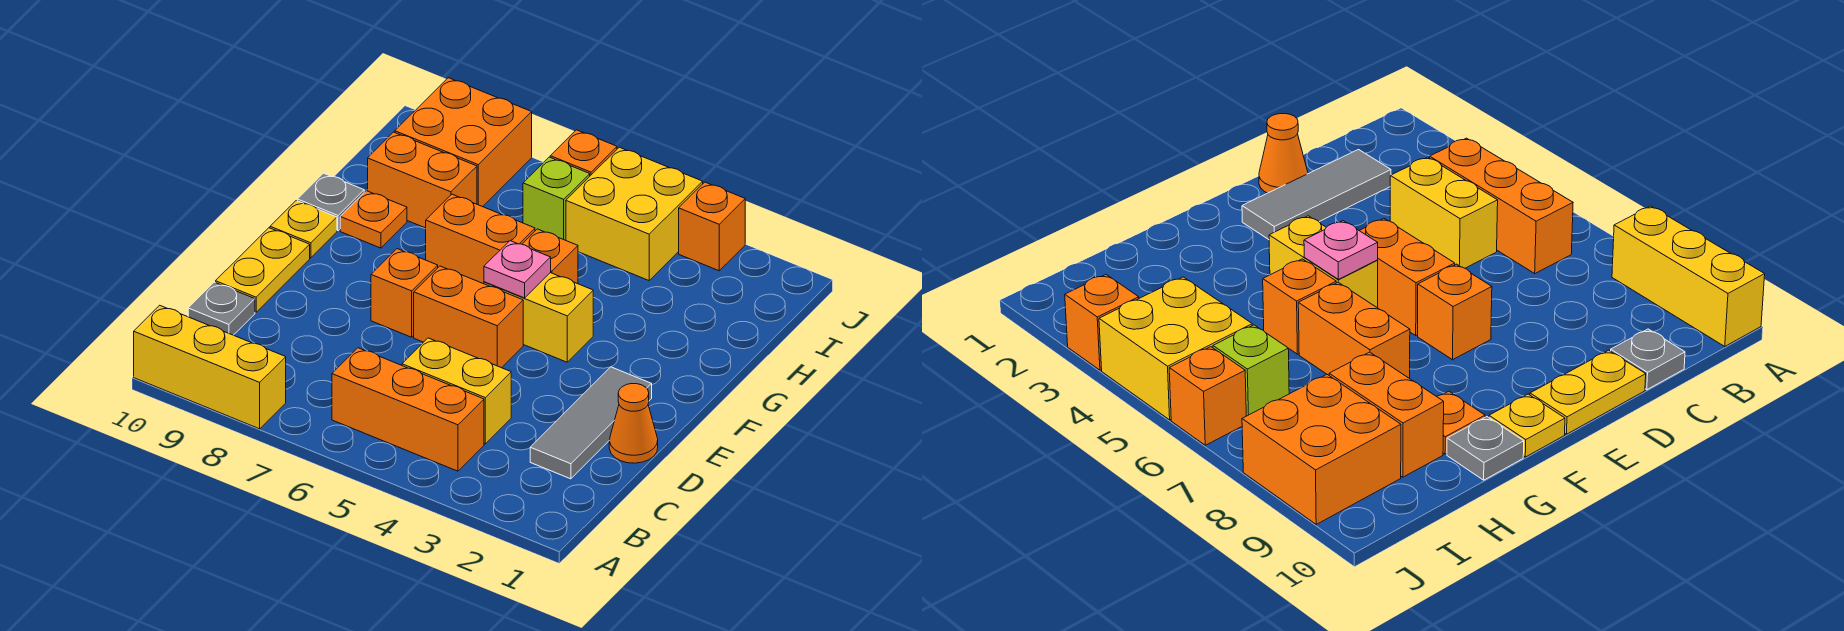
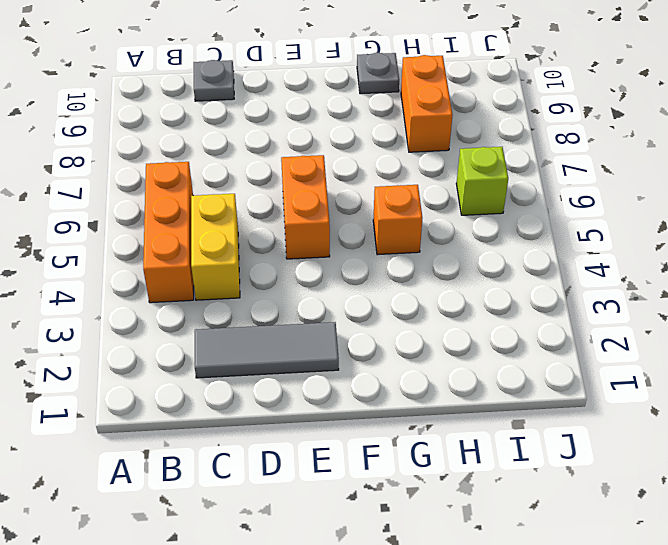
none -> yellow 1x3 brick [134,305,286,429]
none -> orange 1x1 cone [609,384,658,463]
none -> yellow 1x2 plate [216,228,310,312]

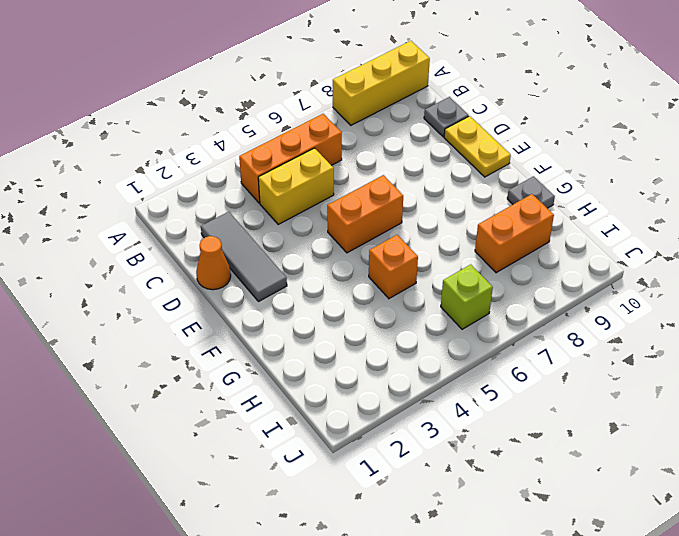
none -> orange 1x1 brick [371,249,438,337]
none -> yellow 1x2 brick [484,273,593,362]
none -> yellow 1x1 plate [270,201,337,258]

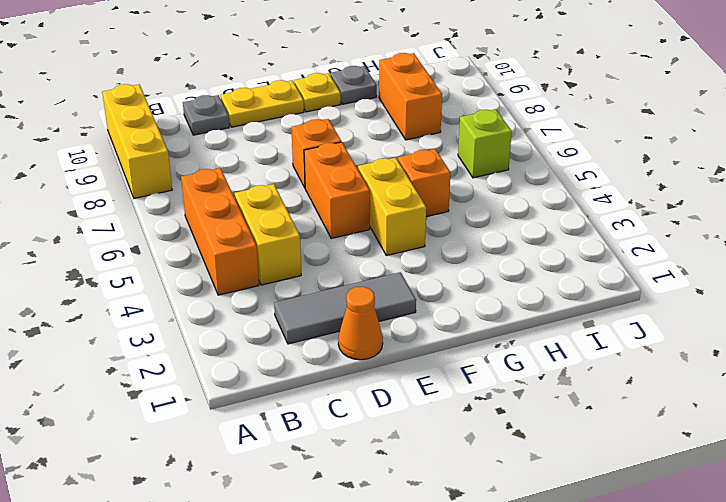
none -> orange 1x2 brick [426,194,535,284]
none -> orange 1x1 plate [340,191,407,248]
none -> yellow 2x2 brick [566,147,703,280]

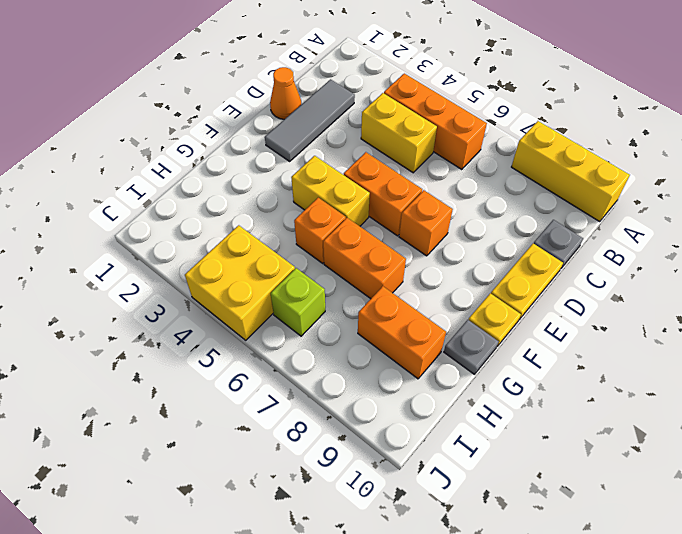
none -> orange 1x1 plate [340,191,407,248]
none -> orange 2x2 brick [395,78,532,207]
none -> orange 1x1 brick [679,182,745,271]

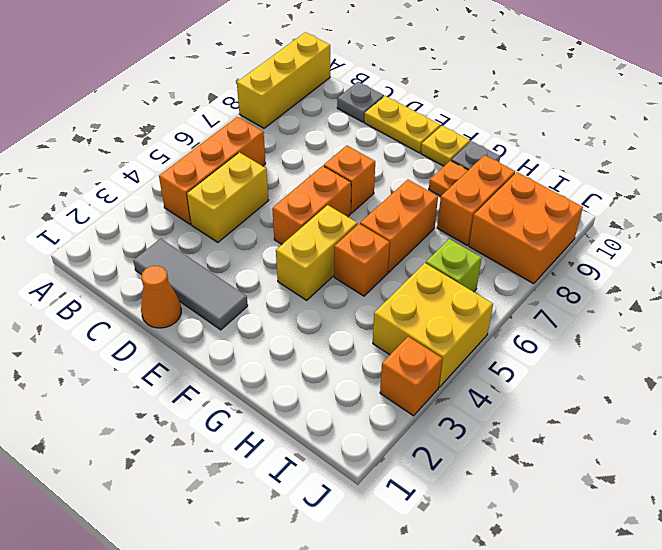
none -> orange 1x1 brick [550,130,617,176]
none -> pink 1x1 plate [484,241,551,298]

